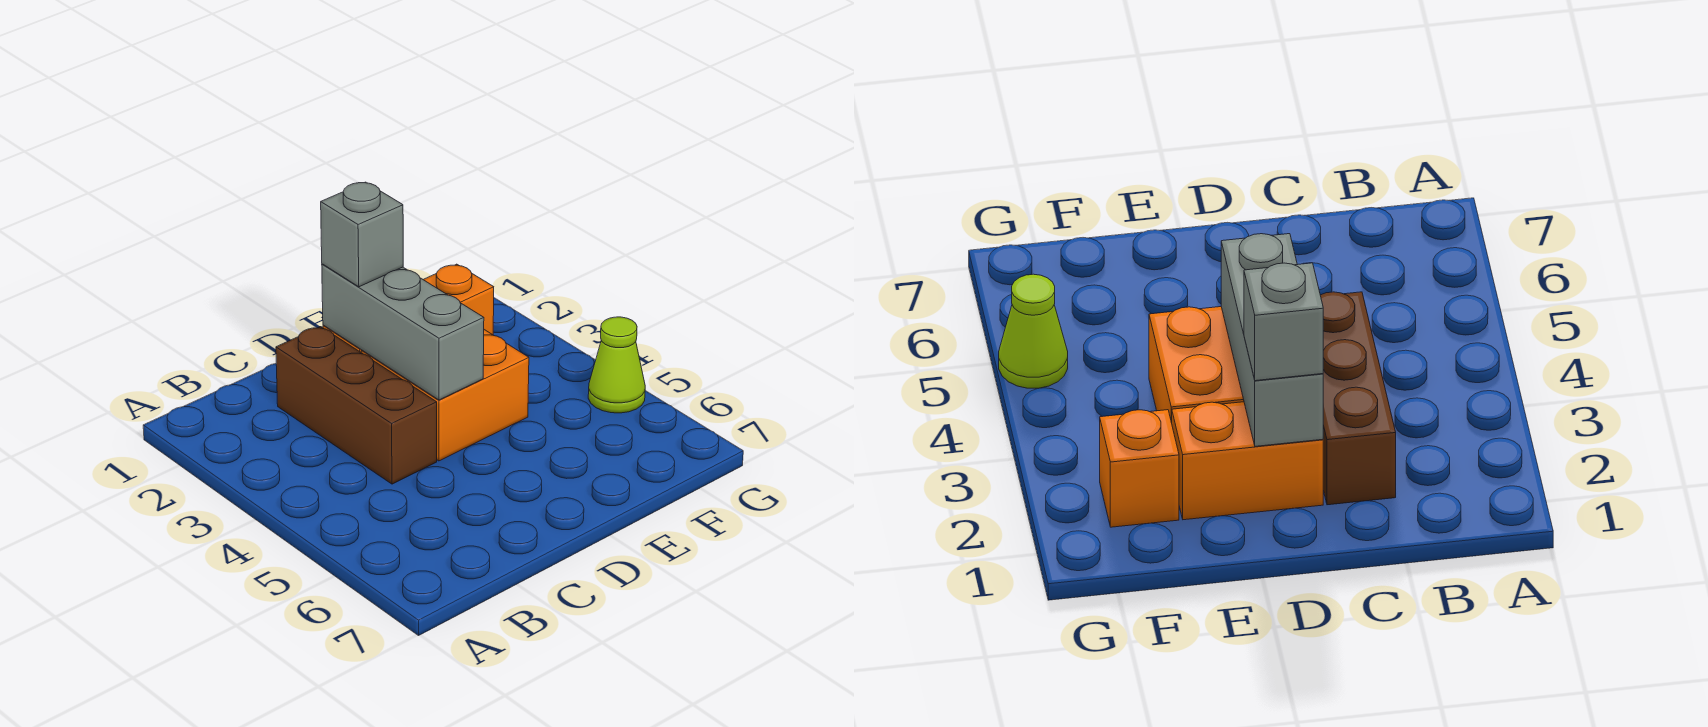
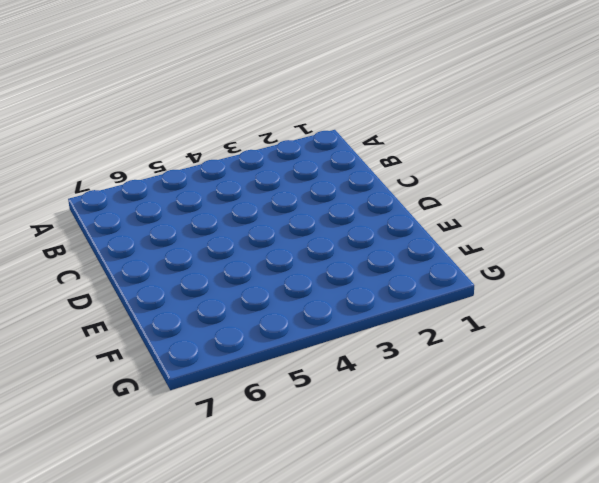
none -> brown 1x3 brick [276,327,437,484]
none -> orange 1x2 brick [1172,402,1323,520]

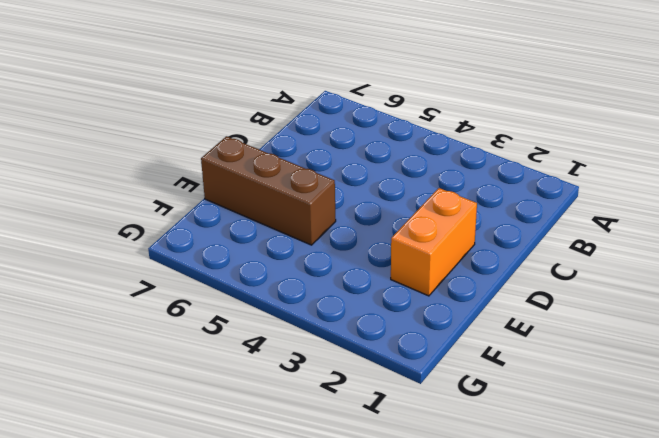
brown 1x3 brick [201,136,336,245] -> brown 1x3 brick moved to [276,327,437,484]
none -> orange 2x2 brick [361,330,529,461]
none -> orange 1x1 brick [423,264,494,335]

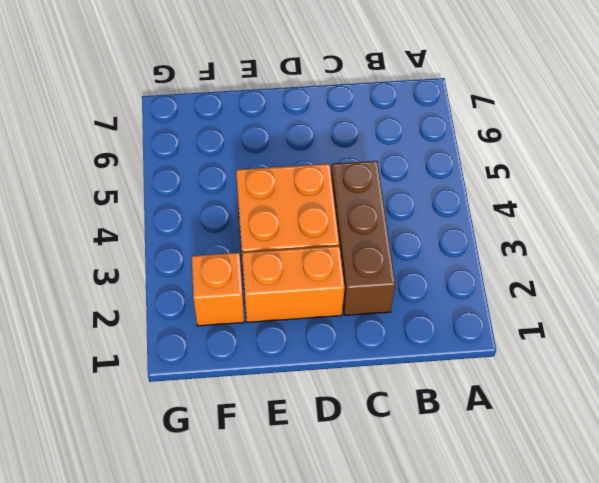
none -> lime 1x1 cone [588,317,645,413]
none -> grey 1x3 brick [322,264,484,400]

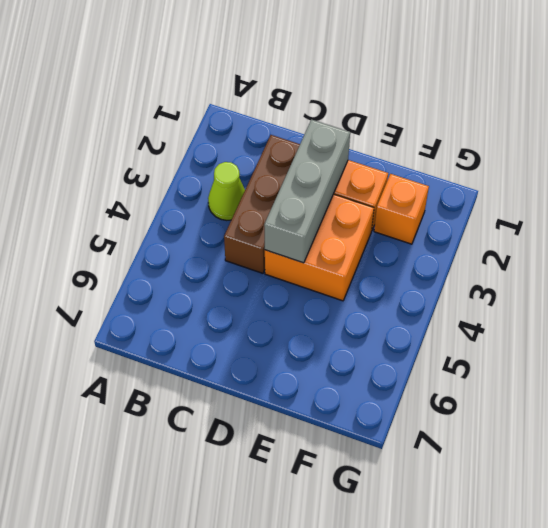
lime 1x1 cone [208,162,245,220] -> lime 1x1 cone moved to [588,317,645,413]
none -> grey 1x1 brick [321,182,403,287]

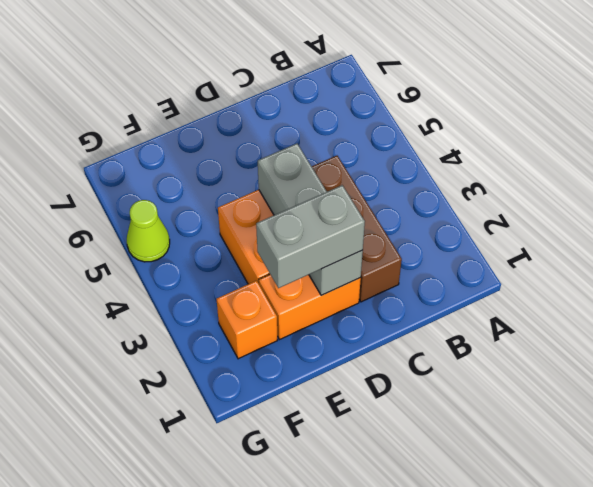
grey 1x2 brick [256,185,365,288] -> grey 1x1 brick [321,182,403,287]

